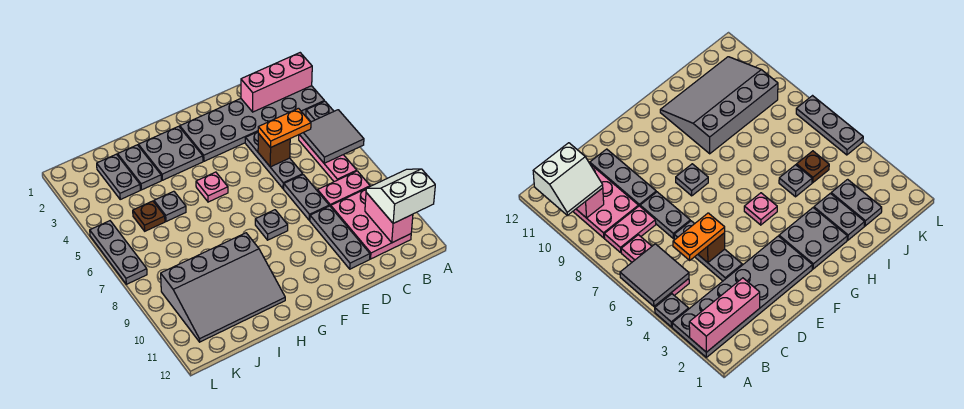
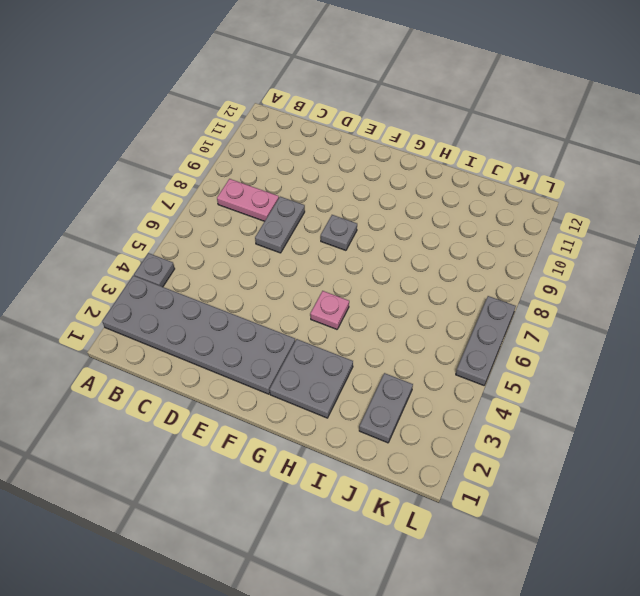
none -> pink 1x3 plate [299,135,357,182]
none -> pink 2x3 plate [331,189,411,259]
none -> grey 1x3 plate [245,132,303,189]

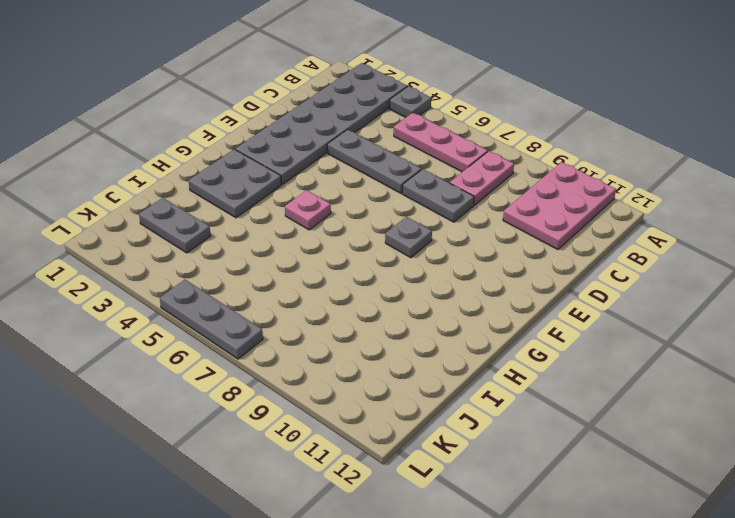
pink 2x3 plate [503,162,616,250] -> pink 2x3 plate turned to [331,189,411,259]
none -> grey 1x3 plate [310,206,370,269]
none -> grey 3x4 slope [161,233,285,342]
none -> grey 1x2 plate [118,145,161,190]

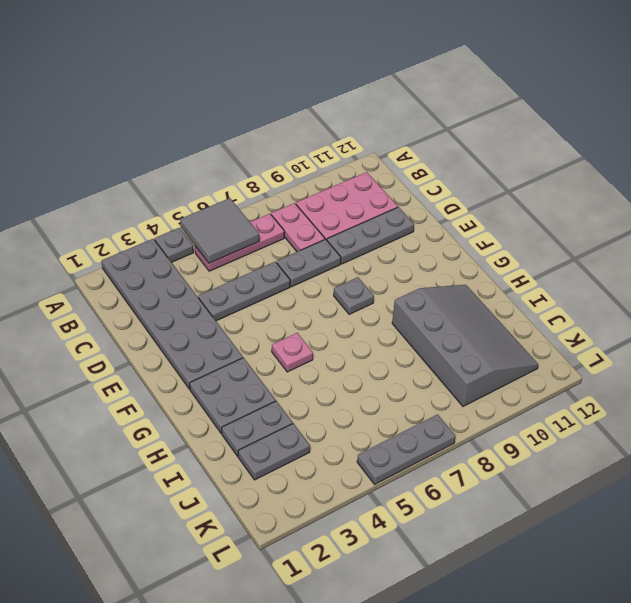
none -> grey 1x1 plate [154,191,186,221]
none -> brown 1x1 plate [133,201,165,231]
none -> pink 1x3 brick [241,53,312,112]

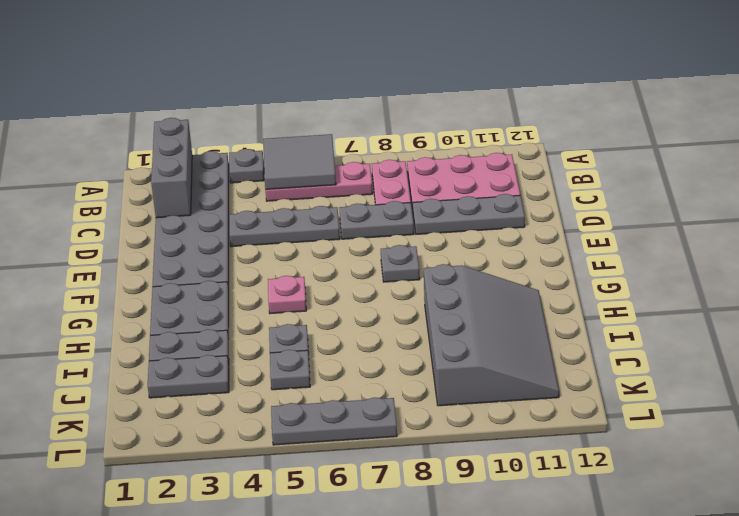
grey 1x3 brick [151,118,192,218] -> pink 1x3 brick [241,53,312,112]
grey 1x1 plate [270,350,310,390] -> brown 1x1 plate [133,201,165,231]
none -> pink 1x2 brick [365,193,413,243]
none -> brown 1x1 brick [258,133,290,167]
none -> white 2x2 slope [366,169,435,223]

